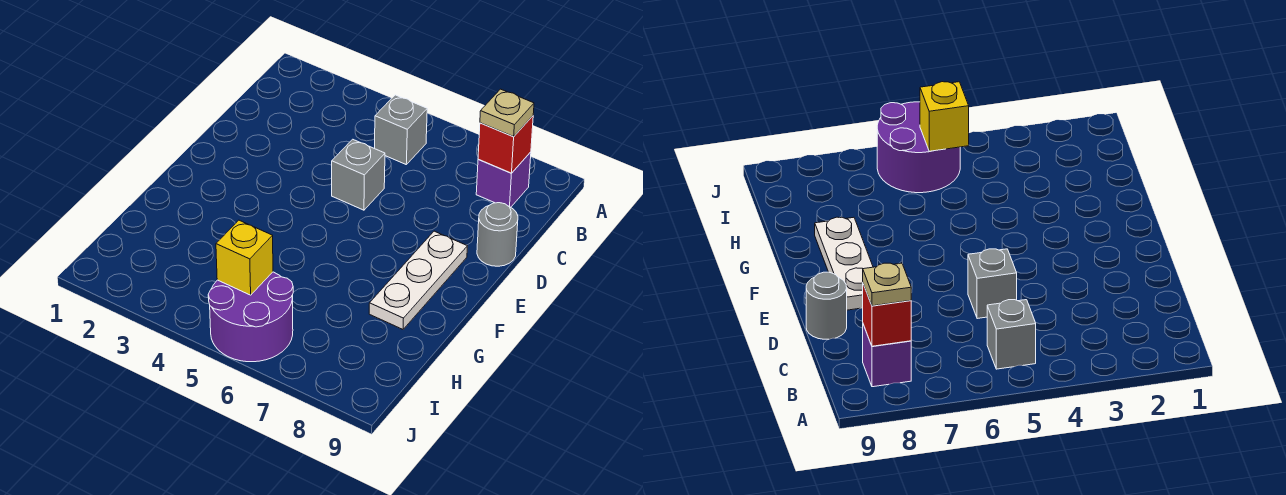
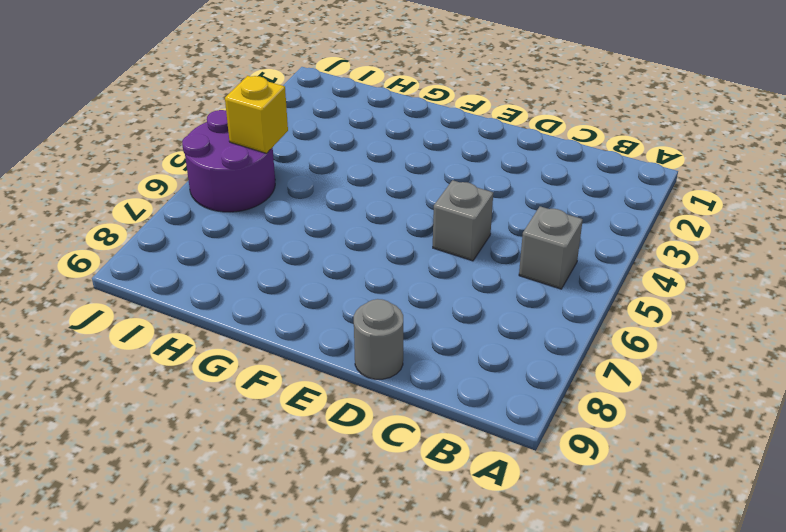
none -> purple 1x1 brick [476,152,531,207]
none -> white 1x3 plate [369,231,467,329]

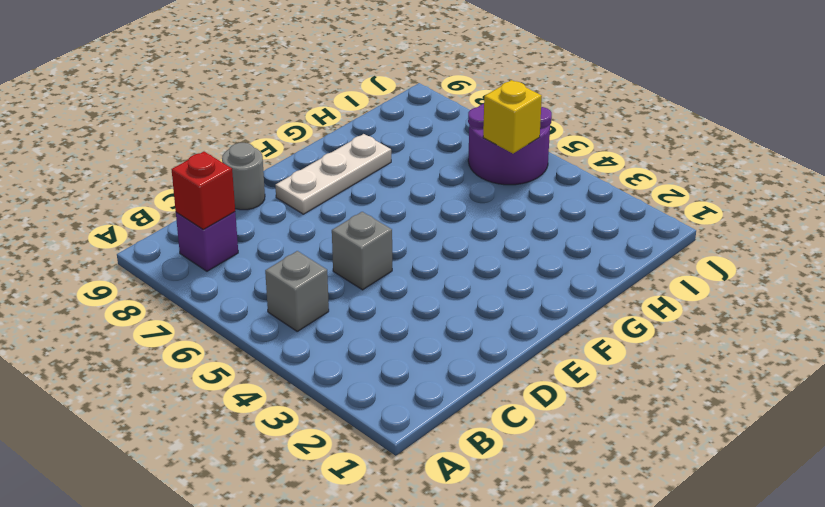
none -> tan 1x1 plate [480,89,534,137]

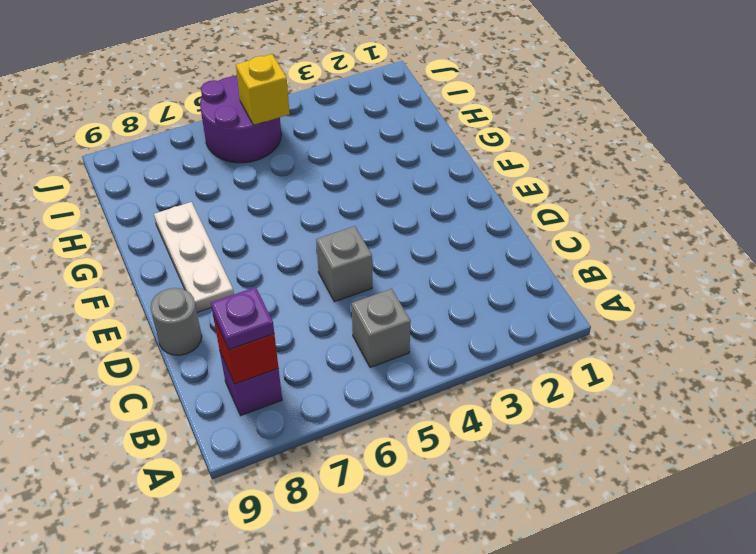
purple 1x1 plate [211,287,274,349] -> tan 1x1 plate [480,89,534,137]

